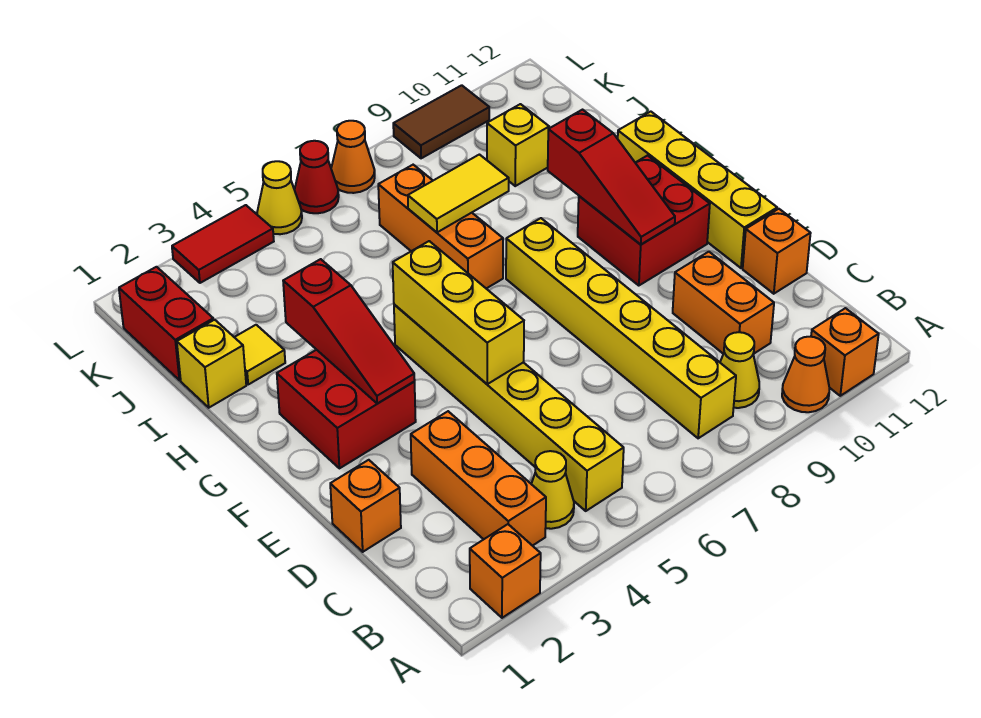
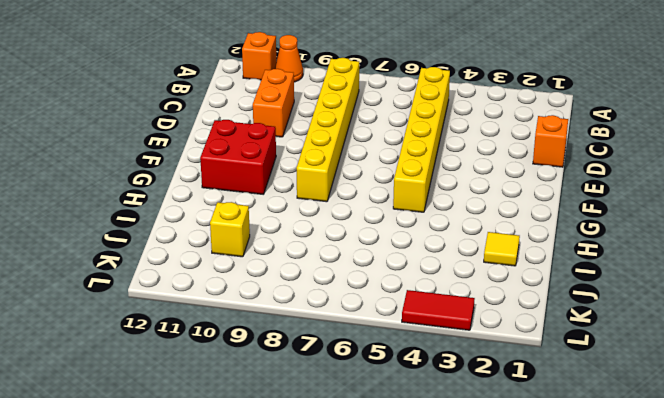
none -> orange 1x1 brick [470,524,541,618]
none -> orange 1x3 brick [411,411,546,546]
none -> yellow 1x1 cone [531,451,574,529]

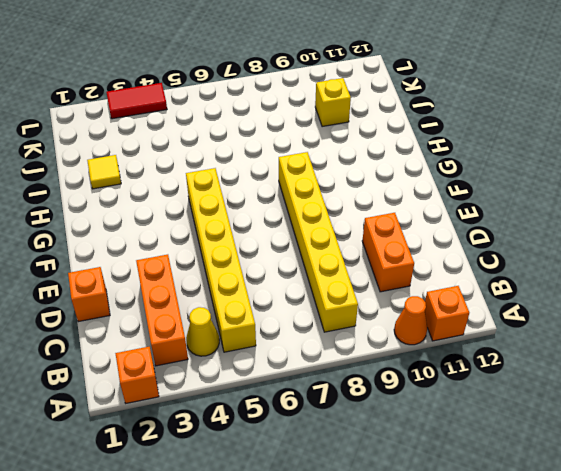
none -> yellow 1x1 cone [720,332,759,408]
none -> orange 1x1 brick [743,209,811,294]
none -> yellow 1x4 brick [618,112,777,268]

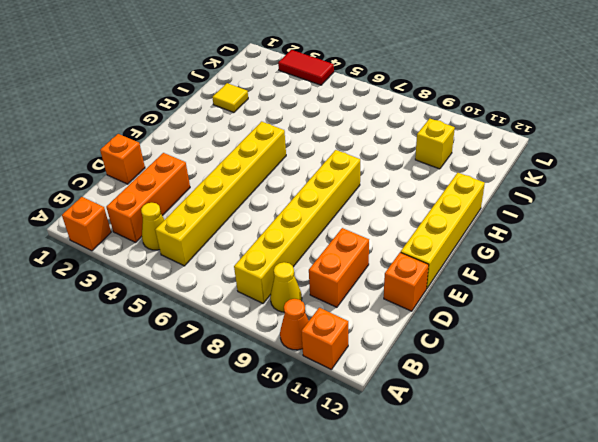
none -> red 2x2 brick [277,350,416,468]
none -> red 2x2 brick [578,156,710,286]
none -> orange 1x3 brick [378,165,503,289]

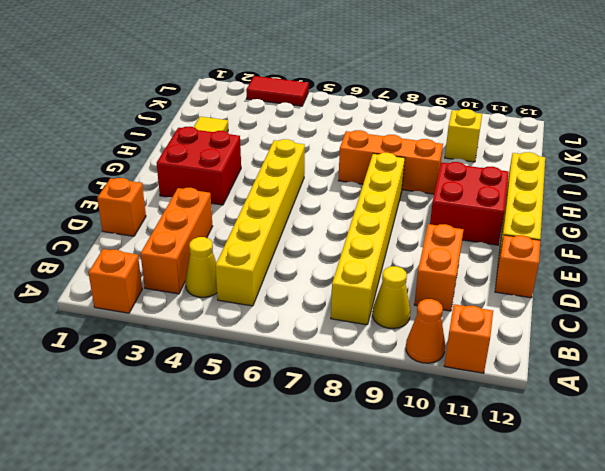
orange 1x3 brick [338,130,443,194] -> orange 1x3 brick turned to [378,165,503,289]
none -> yellow 1x1 brick [177,320,246,408]
none -> red 1x2 brick [119,267,213,380]
none -> yellow 1x1 cone [257,161,302,234]

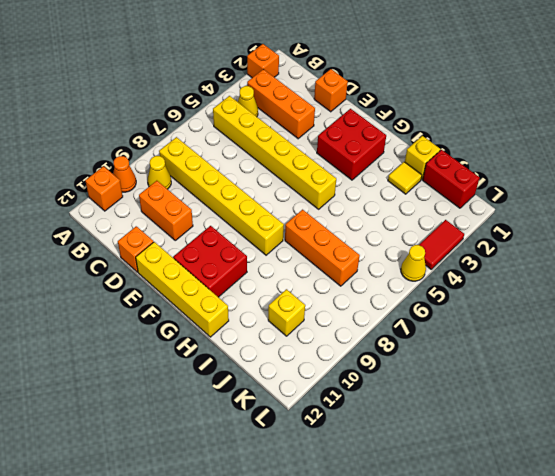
none -> red 1x1 cone [295,141,339,213]
none -> orange 1x1 cone [331,121,375,193]
none -> brown 1x2 tile [393,85,489,158]

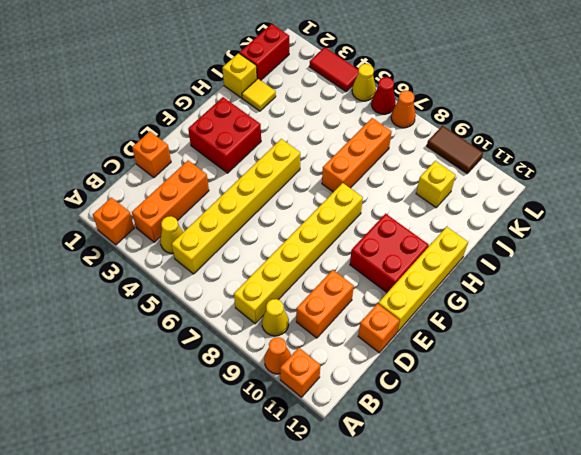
none -> yellow 1x3 brick [393,241,524,384]
none -> red 1x3 slope [283,259,415,404]
none -> red 1x3 slope [548,110,675,244]

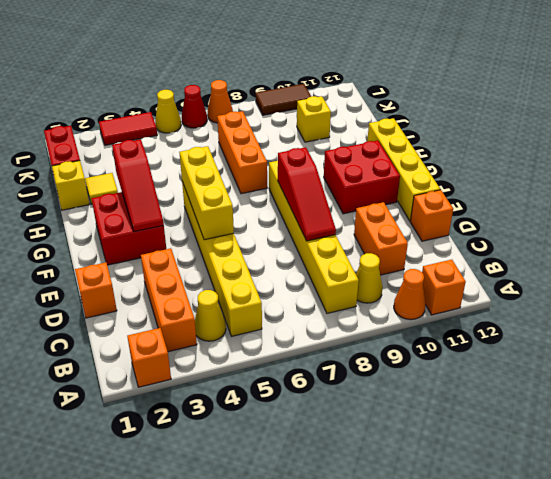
red 1x3 slope [278,147,336,241] -> red 1x3 slope moved to [548,110,675,244]
none -> yellow 1x2 tile [408,155,509,232]

